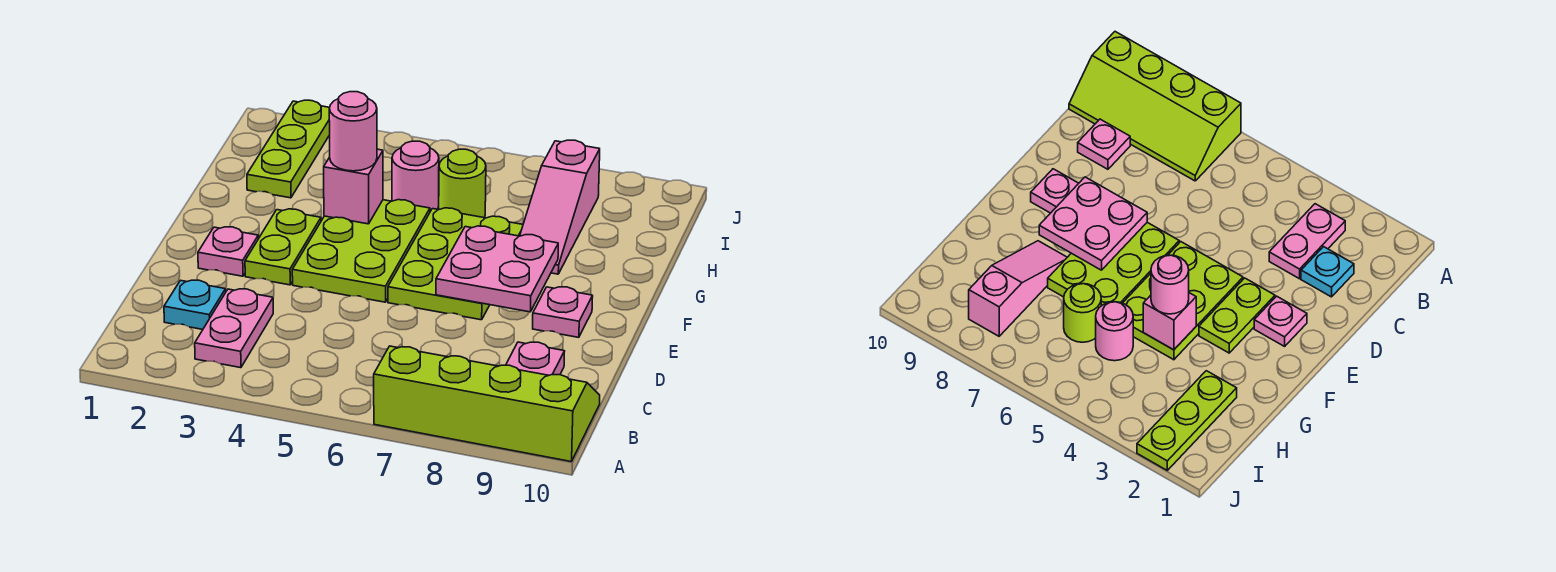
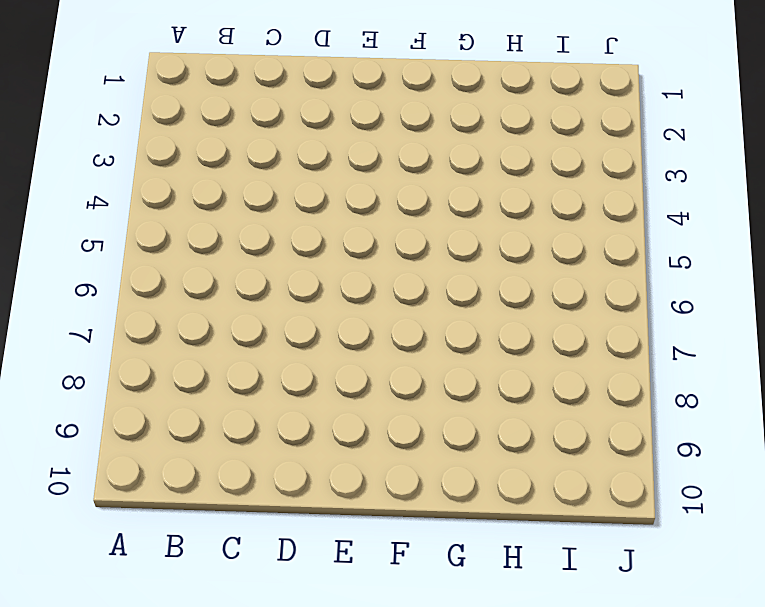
none -> lime 2x4 slope [374,346,600,462]
none -> pink 1x2 plate [195,289,273,368]
none -> cyan 1x1 plate [164,280,226,329]

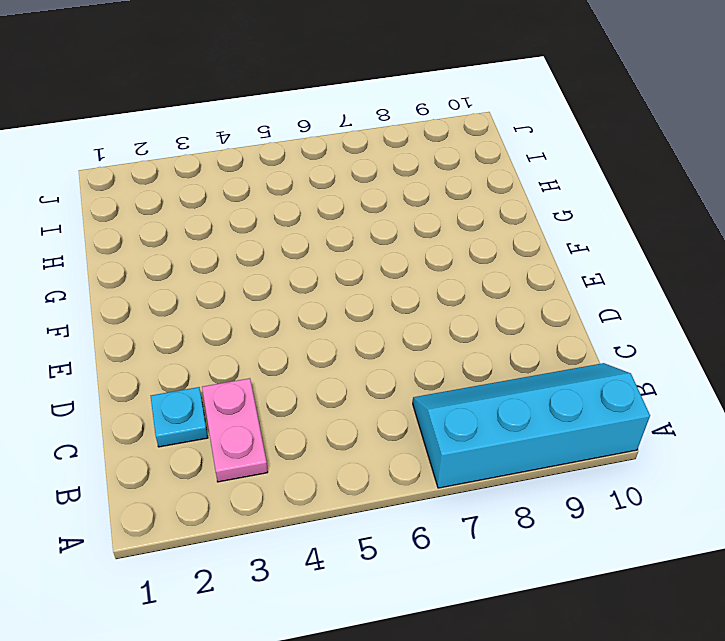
cyan 2x4 slope [413,363,650,488] -> lime 2x4 slope [374,346,600,462]
none -> pink 1x1 plate [506,342,565,375]
none -> pink 1x1 plate [198,227,258,276]
none -> lime 1x2 plate [245,209,321,285]

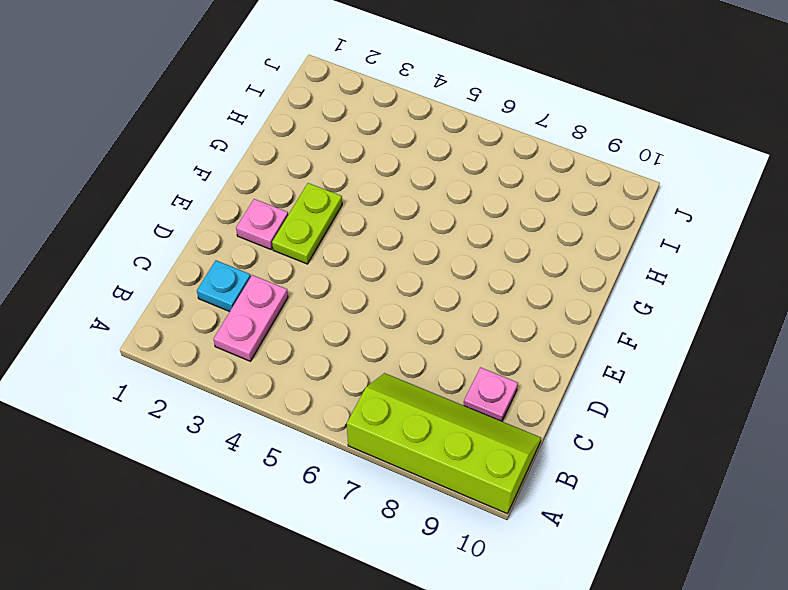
none -> lime 2x3 plate [292,200,430,302]
none -> lime 2x3 plate [388,208,523,320]
none -> pink 1x1 plate [533,287,593,337]

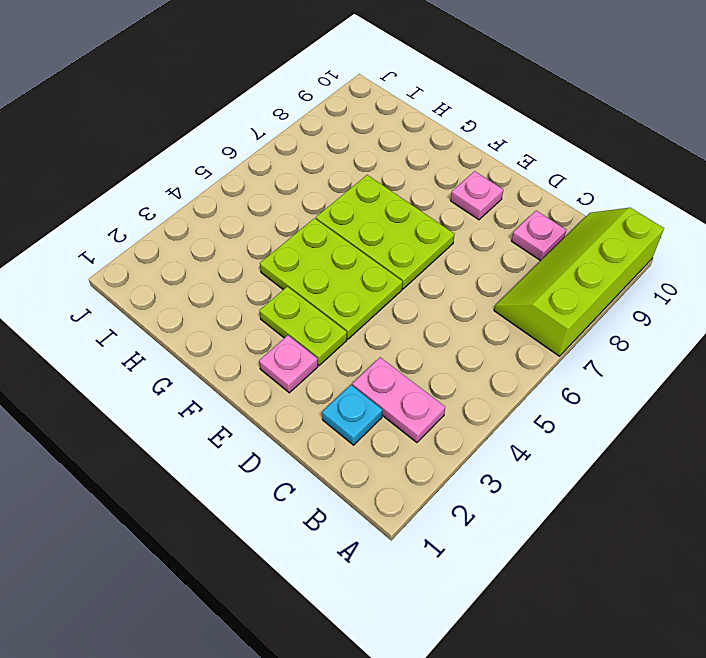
none -> pink 1x3 slope [520,140,600,274]
none -> lime 1x3 plate [247,100,330,198]
none -> pink 1x1 round brick [392,141,439,211]

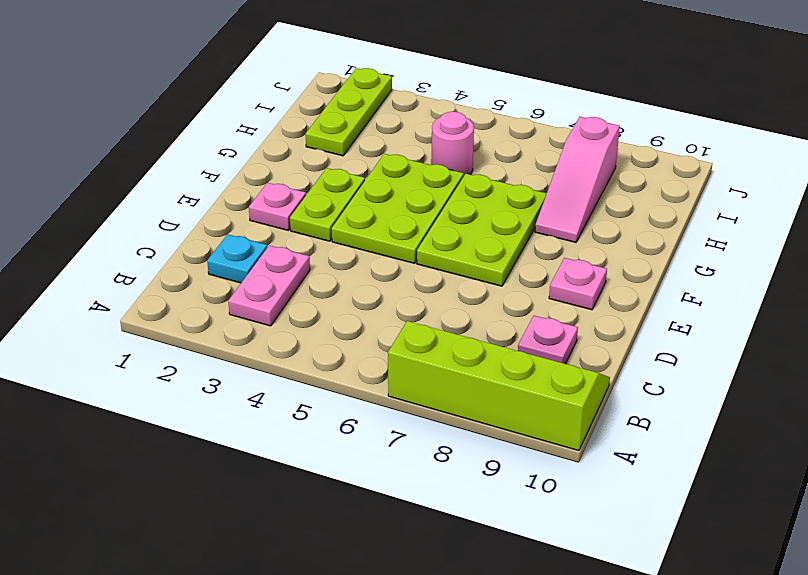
none -> lime 1x1 round brick [439,149,486,218]
none -> pink 2x2 plate [436,226,558,312]
none -> pink 1x1 brick [324,149,383,224]

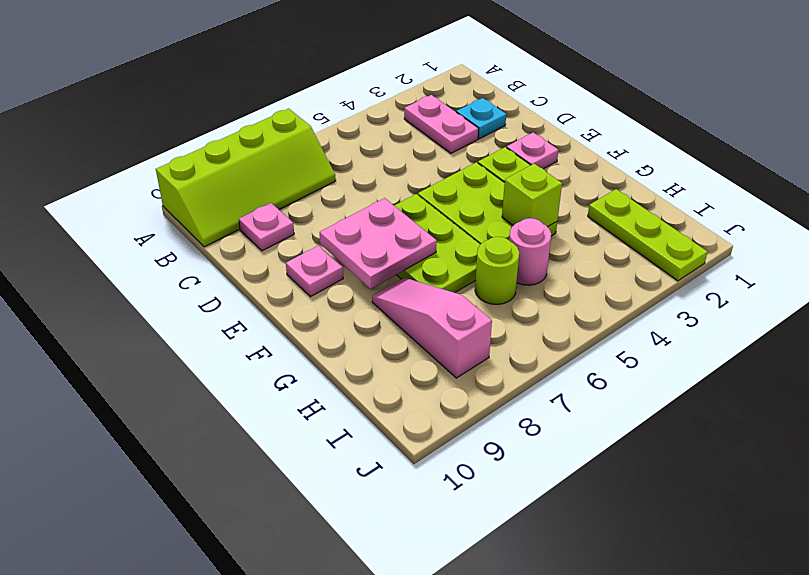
lime 1x1 brick [502,164,562,227] -> pink 1x1 brick [324,149,383,224]
none -> pink 1x1 round brick [329,92,377,171]

